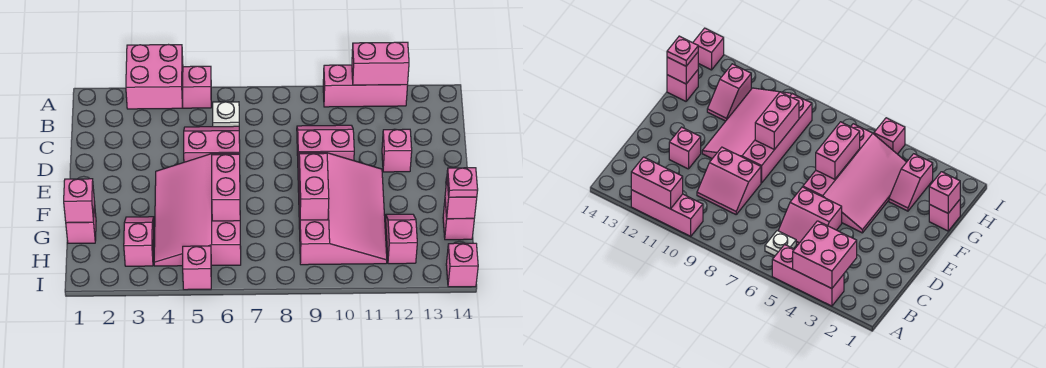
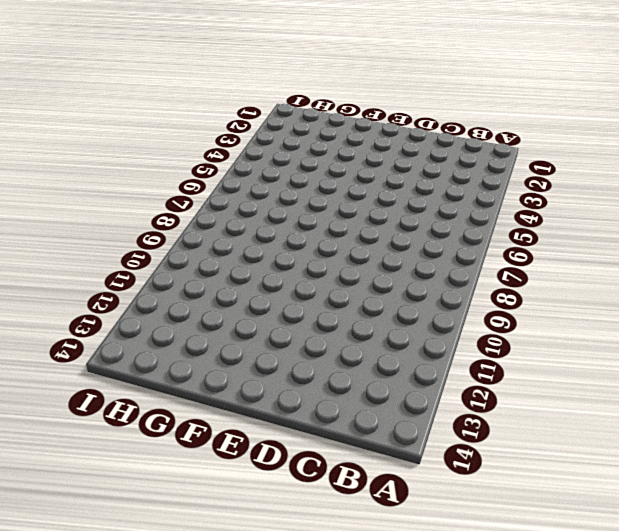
none -> pink 1x3 brick [183,66,211,108]
none -> pink 1x3 brick [323,65,408,107]
none -> white 1x1 plate [213,102,239,127]

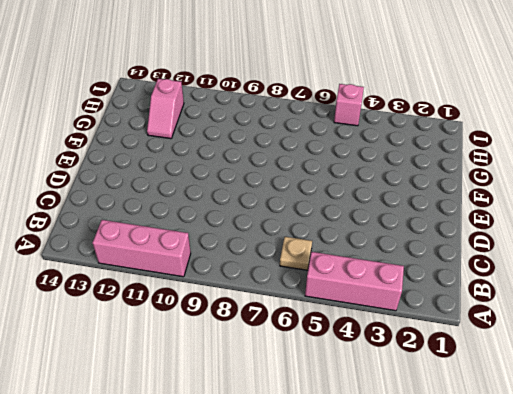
tan 1x1 plate [280,237,312,270] -> white 1x1 plate [213,102,239,127]
none -> pink 2x2 slope [184,126,240,162]
none -> pink 2x2 slope [297,125,354,161]
none -> pink 1x1 brick [382,129,412,172]

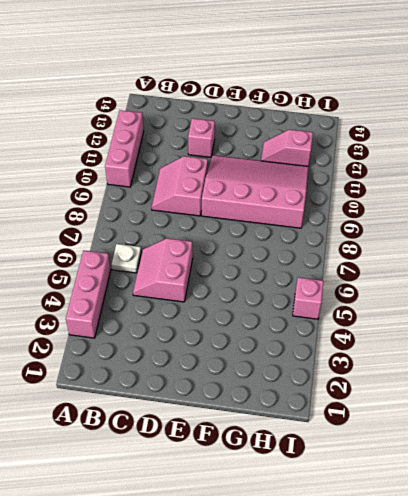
none -> pink 3x4 slope [154,153,241,266]
none -> pink 1x1 brick [66,202,96,243]
none -> pink 1x2 slope [124,217,154,266]

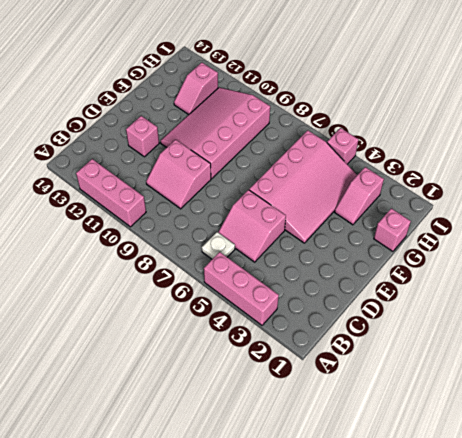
none -> pink 1x1 brick [443,203,474,240]
none -> pink 1x1 brick [446,243,478,287]
none -> pink 2x2 brick [126,45,183,109]

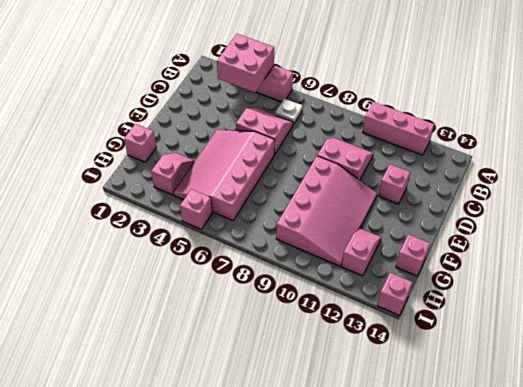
none -> pink 1x2 brick [352,42,409,85]
none -> pink 1x2 brick [212,154,240,221]
none -> pink 1x2 brick [299,153,329,220]

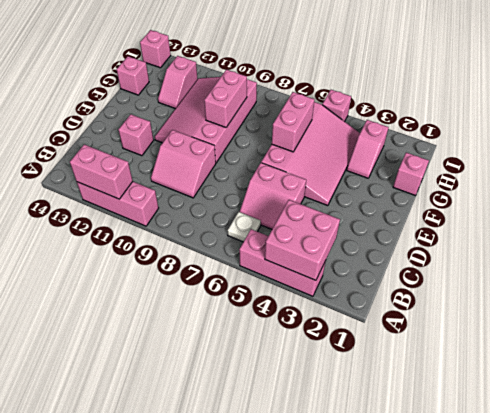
none -> pink 1x1 brick [64,179,94,223]
none -> pink 1x1 brick [445,181,477,219]
none -> pink 1x1 plate [447,168,478,197]

